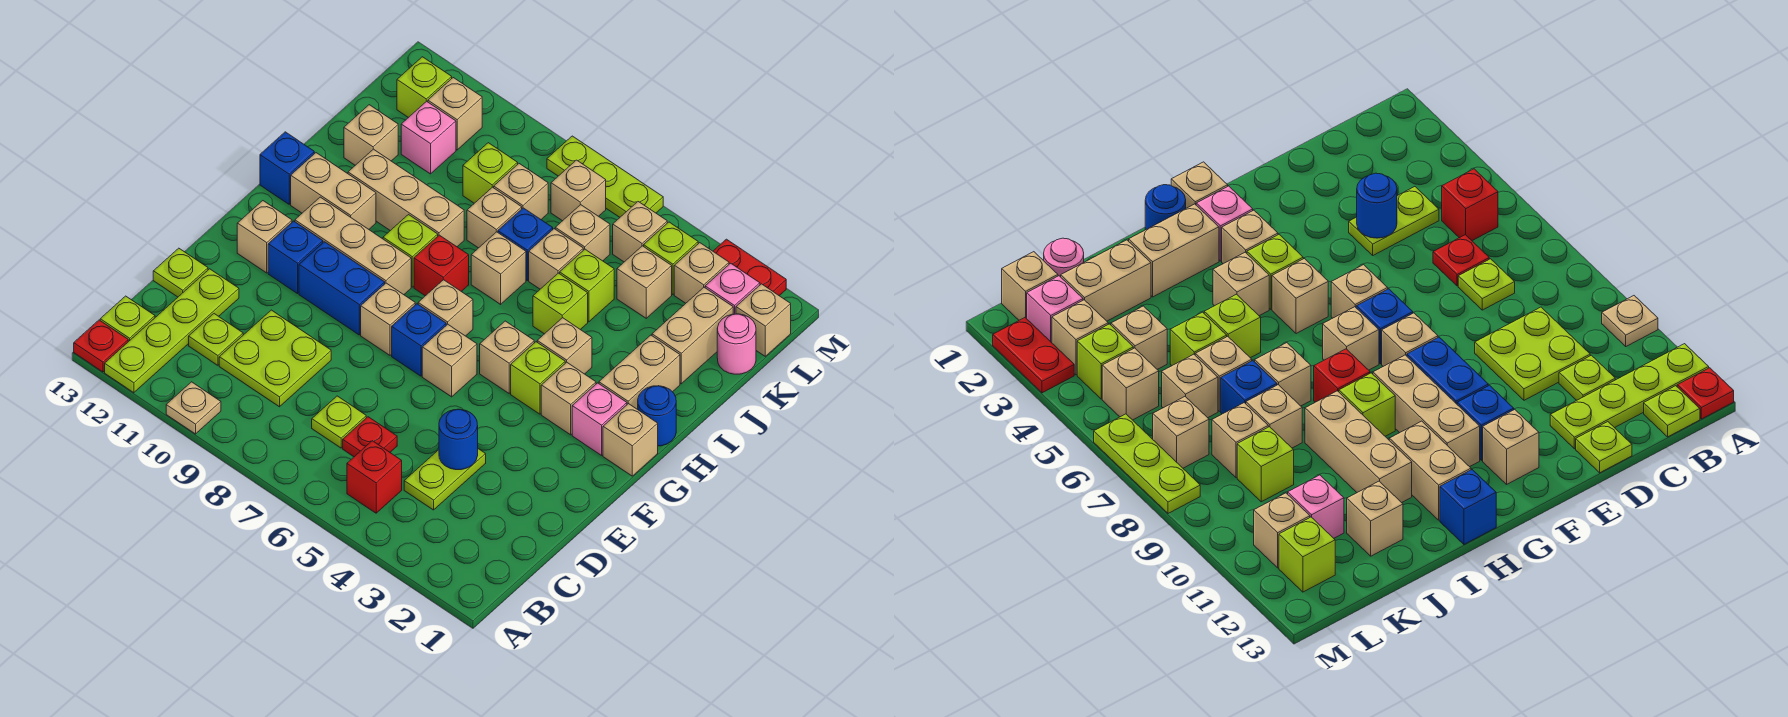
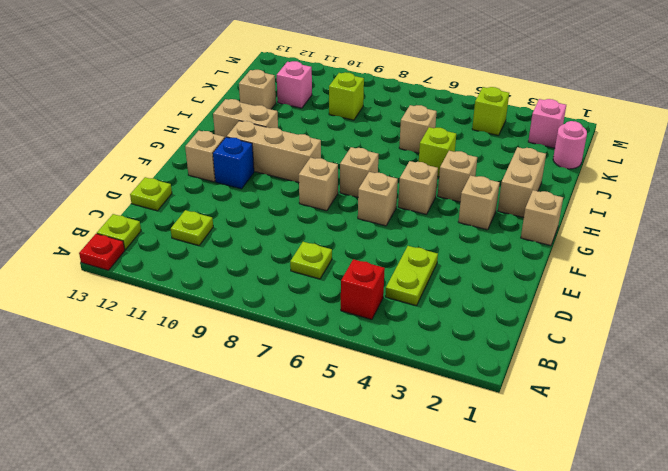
none -> tan 1x1 plate [166,382,221,434]
none -> lime 1x4 plate [105,269,239,393]
none -> red 1x1 plate [343,417,397,457]
none -> lime 2x2 plate [219,310,331,407]

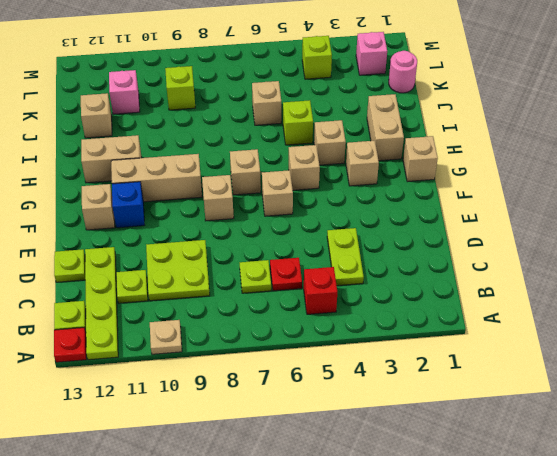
none -> blue 1x1 brick [392,304,446,376]
none -> blue 1x2 brick [299,242,385,335]
none -> pink 1x1 brick [572,383,627,455]
none -> lime 1x1 brick [511,342,565,414]

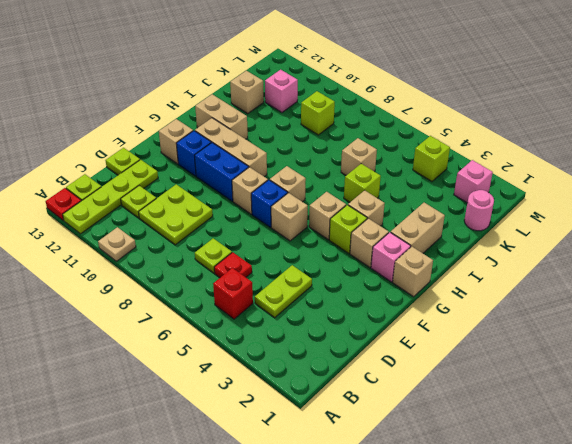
none -> blue 1x1 round brick [638,386,676,446]
none -> red 1x1 brick [414,235,469,296]
none -> lime 1x1 brick [383,215,438,287]
none -> blue 1x1 brick [260,132,314,204]

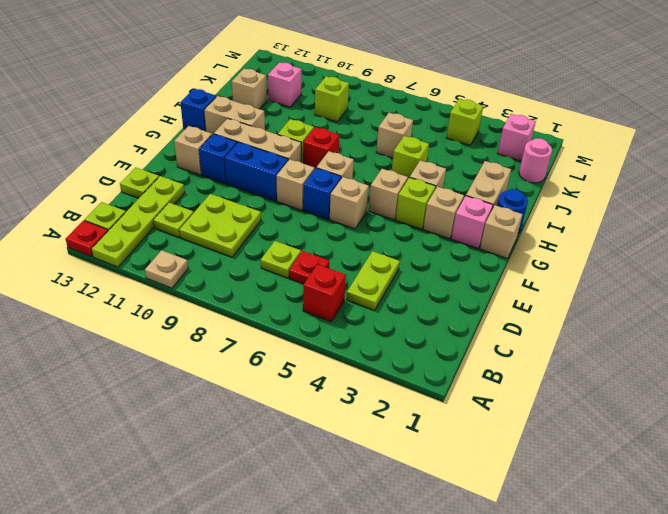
none -> tan 1x1 brick [471,232,526,304]
none -> tan 1x3 brick [348,149,464,247]
none -> tan 1x2 brick [652,287,733,384]
none -> lime 1x1 brick [560,249,614,322]

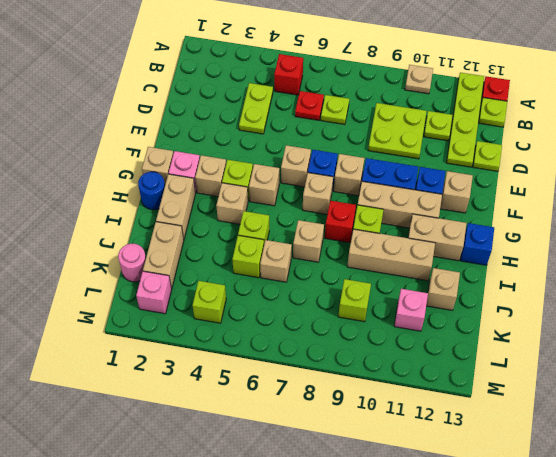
none -> blue 1x1 brick [498,208,553,280]
none -> tan 1x1 brick [467,187,522,248]
none -> tan 1x1 brick [617,246,672,318]
none -> tan 1x1 brick [555,205,610,261]

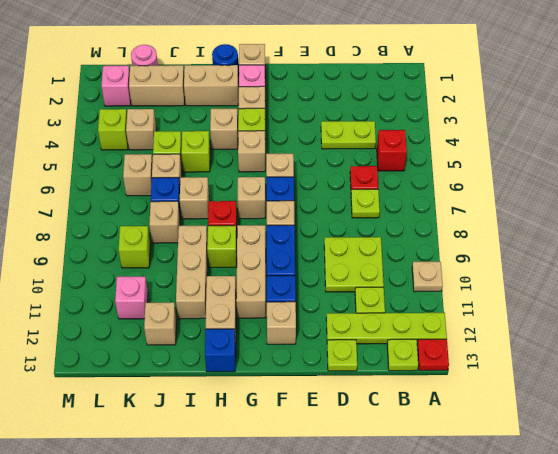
none -> tan 1x1 brick [494,164,548,220]
none -> tan 1x1 brick [736,284,791,356]
none -> tan 1x1 brick [674,243,729,303]
none -> tan 1x1 brick [613,202,667,262]

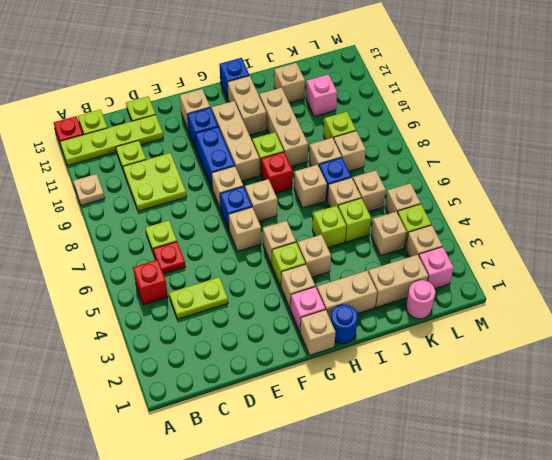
none -> tan 1x1 brick [736,284,791,356]
none -> tan 1x1 brick [551,160,606,221]
none -> tan 1x1 brick [428,78,482,150]
none -> lime 1x1 brick [397,57,452,118]

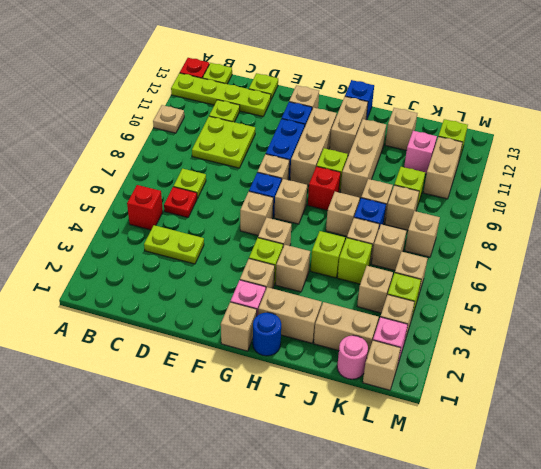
tan 1x2 brick [423,137,463,199] -> tan 1x1 brick [428,78,482,150]
none -> red 1x2 plate [713,239,786,296]
none -> lime 1x3 plate [547,136,663,217]
none -> blue 1x1 round brick [439,409,478,470]

